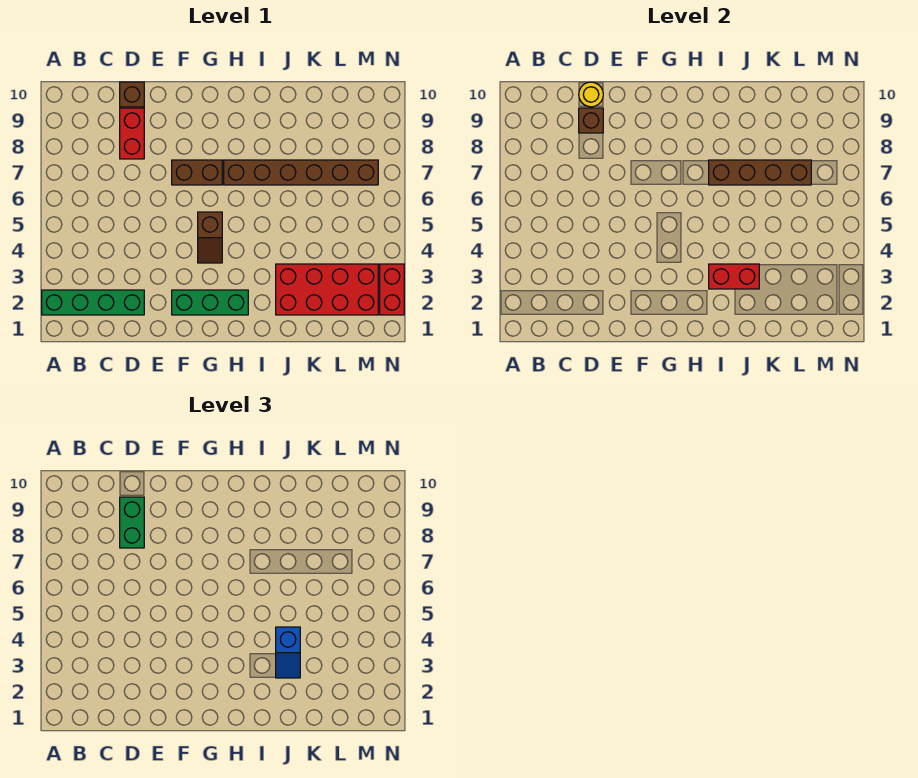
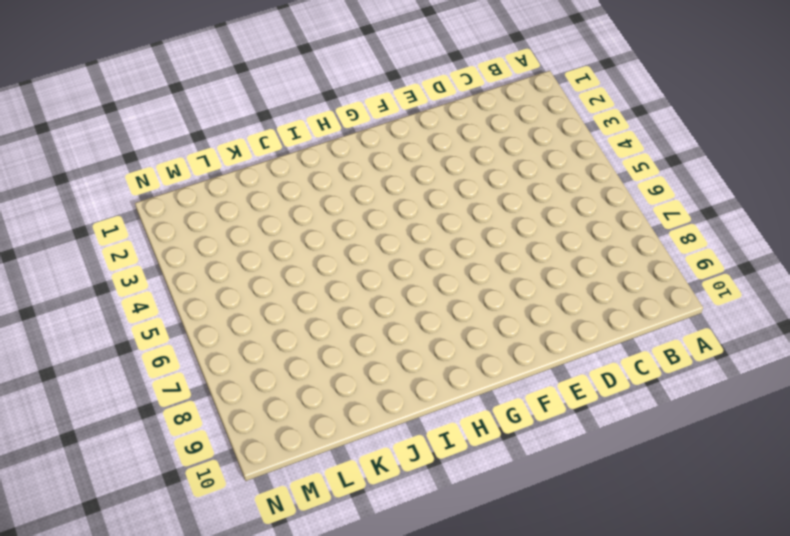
none -> green 1x4 brick [42,290,144,315]
none -> red 1x2 brick [120,108,144,159]
none -> brown 1x1 brick [120,82,144,107]

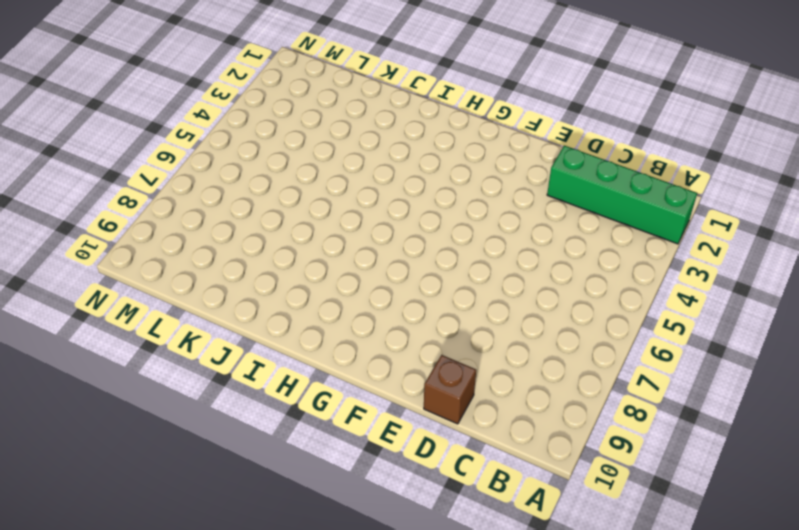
none -> red 1x2 brick [120,108,144,159]
none -> green 1x3 brick [172,290,248,315]
none -> brown 1x2 brick [172,160,222,185]

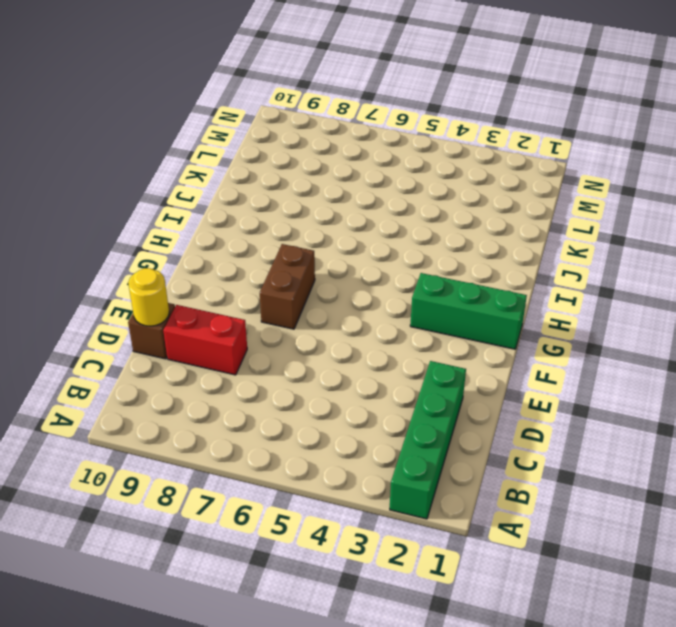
green 1x3 brick [410,273,527,349] -> green 1x3 brick turned to [172,290,248,315]
none -> brown 1x2 slope [198,212,222,263]
none -> brown 1x6 brick [224,160,378,185]
none -> red 2x4 brick [276,264,378,315]

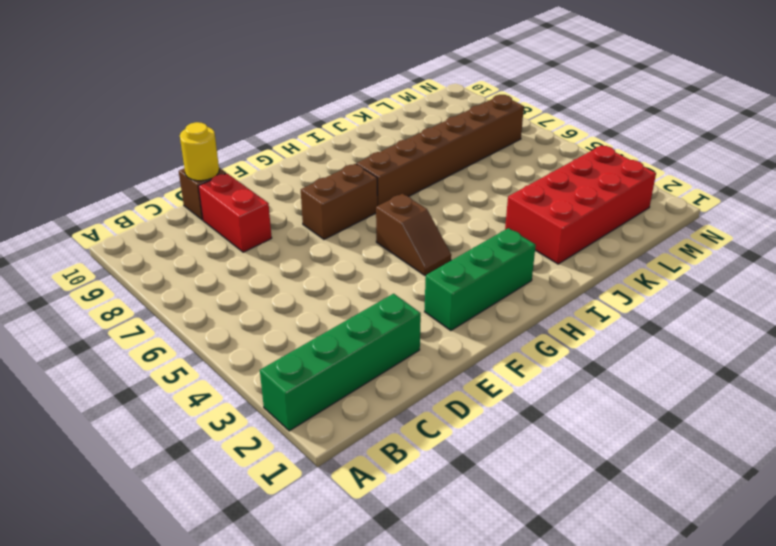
none -> red 1x2 brick [380,264,404,315]
none -> brown 1x1 brick [579,108,603,133]
none -> red 1x2 brick [709,264,759,289]

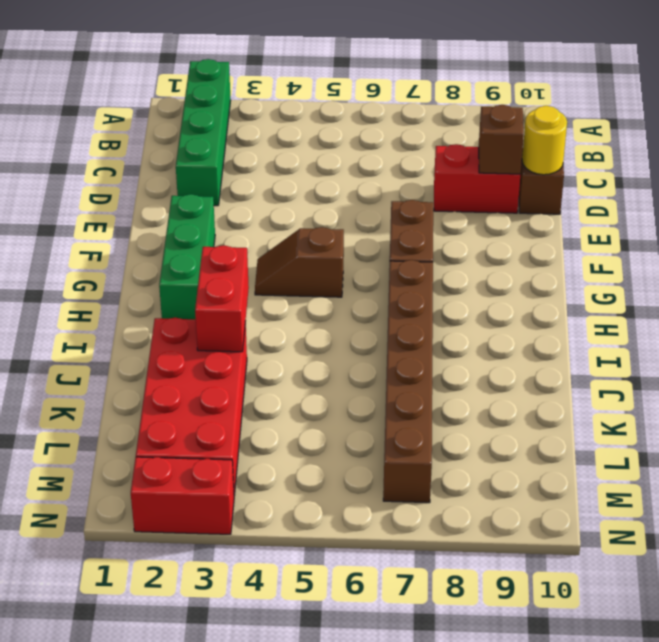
none -> brown 1x4 brick [709,160,811,185]
none -> green 1x2 brick [120,497,144,548]
none -> blue 1x2 slope [276,627,300,678]

